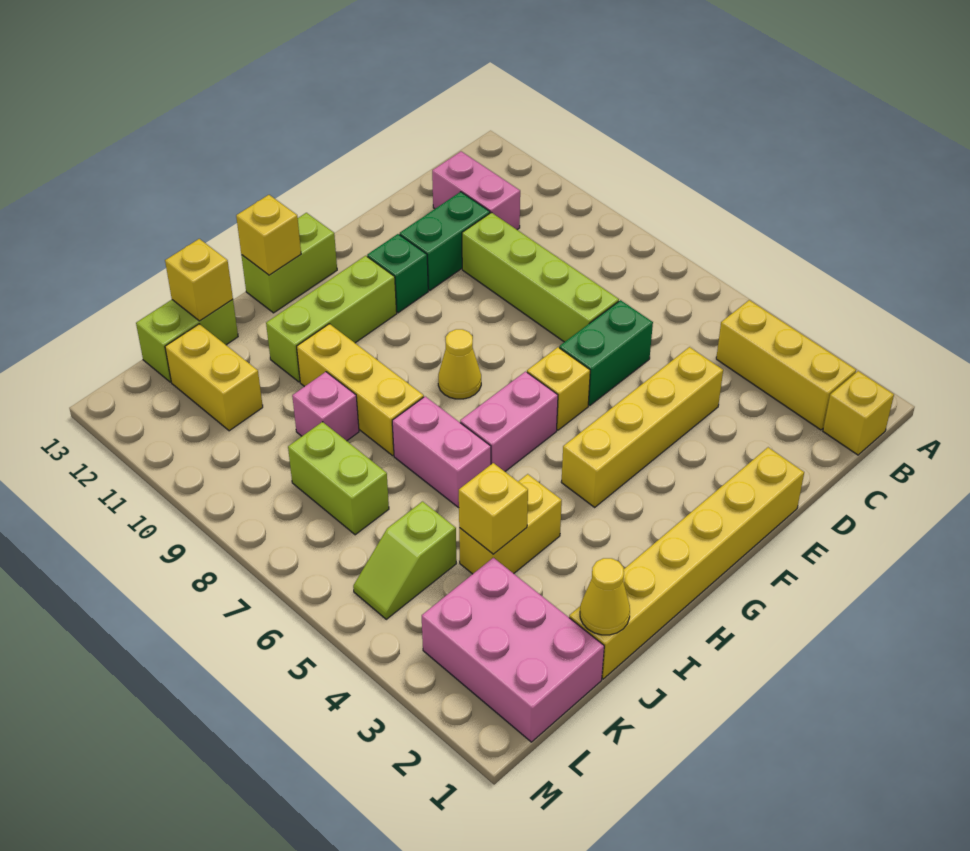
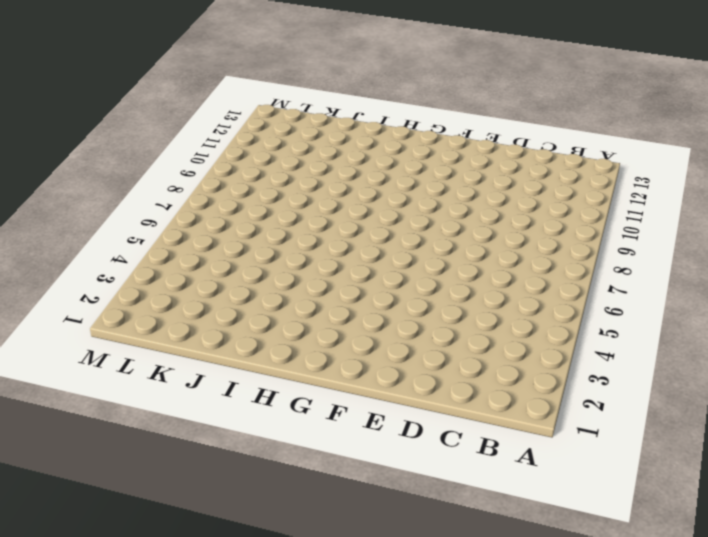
none -> yellow 1x1 brick [823,371,894,455]
none -> yellow 1x3 brick [716,300,856,430]
none -> pink 1x2 brick [432,151,520,230]

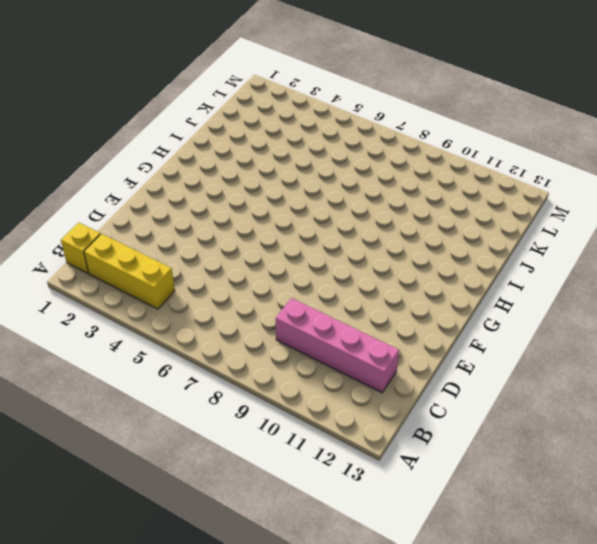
pink 1x4 brick [276,298,399,393] -> pink 1x2 brick [432,151,520,230]
none -> yellow 1x4 brick [561,347,723,507]
none -> green 1x2 brick [559,300,653,406]
none -> lime 1x4 brick [462,212,619,342]

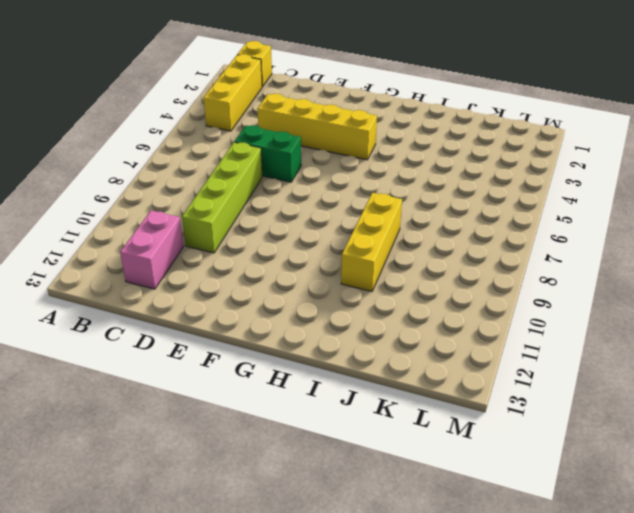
none -> green 1x2 brick [399,192,490,290]
none -> yellow 1x6 brick [569,447,804,679]
none -> yellow 1x1 brick [527,347,590,430]

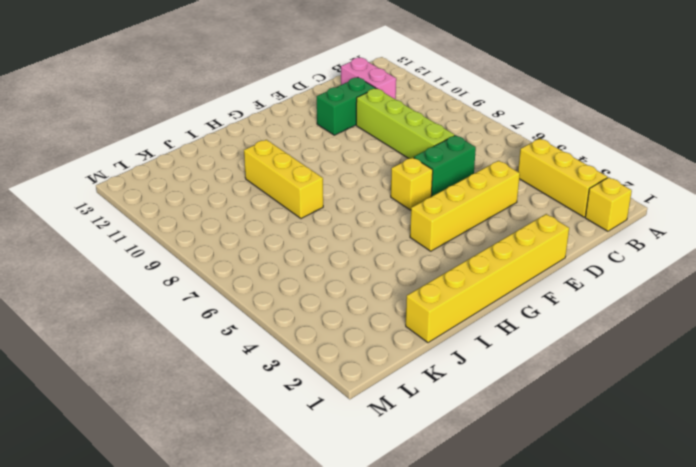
none -> green 1x1 brick [367,234,428,313]
none -> pink 1x2 brick [460,372,558,471]
none -> yellow 1x1 cone [438,329,481,399]

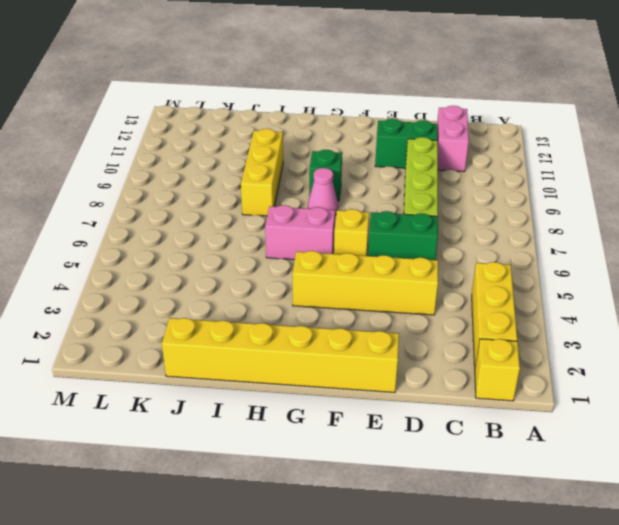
pink 1x1 cone [308,168,338,215] -> yellow 1x1 cone [438,329,481,399]
green 1x1 brick [309,150,342,201] -> green 1x1 brick moved to [367,234,428,313]
none -> lime 1x3 brick [266,256,397,382]
none -> lime 1x2 brick [241,213,337,313]
none -> yellow 1x2 brick [459,474,562,574]

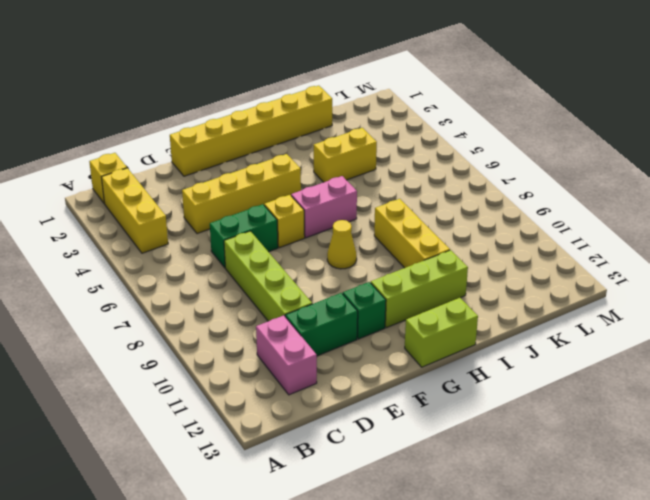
none -> pink 1x2 brick [392,396,491,507]
none -> pink 1x1 brick [292,372,359,441]
none -> lime 1x2 brick [136,300,238,382]

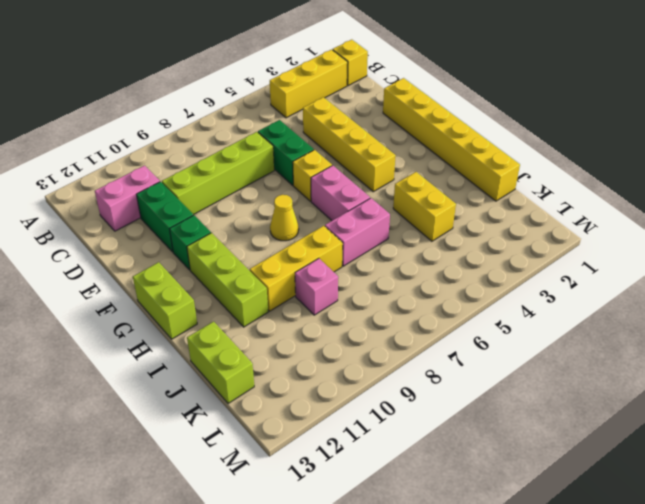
none -> pink 2x3 brick [422,558,604,742]
none -> lime 1x2 slope [353,501,456,619]
none -> lime 1x2 brick [288,422,389,535]

